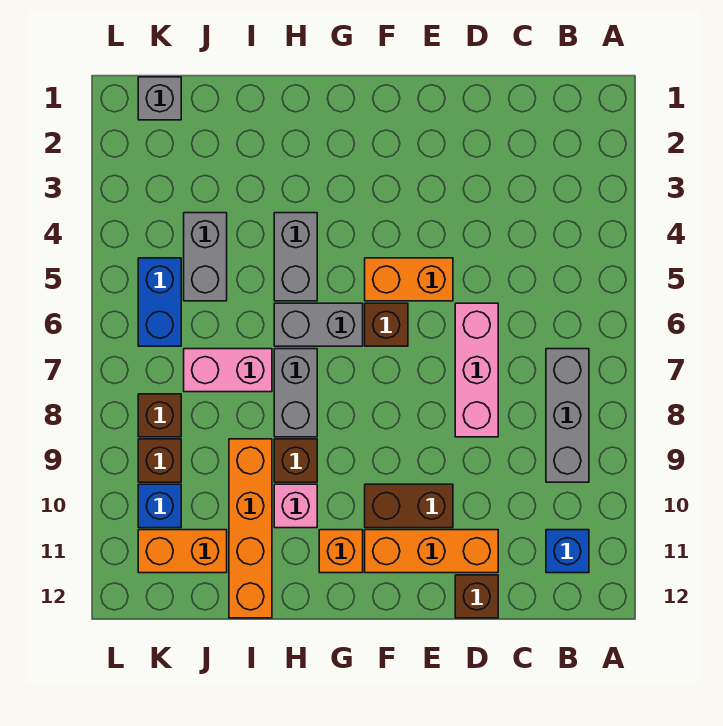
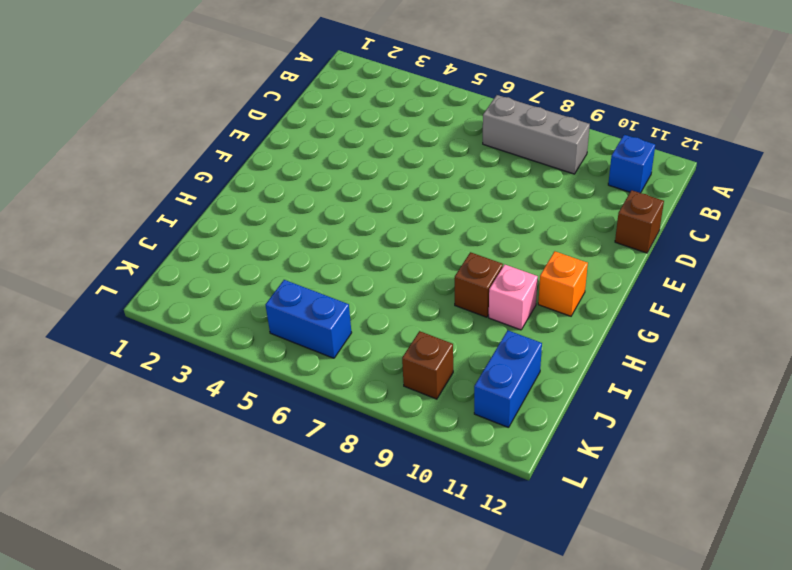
blue 1x2 brick [474,330,542,428] -> orange 1x2 brick [138,530,227,573]
none -> pink 1x3 brick [455,303,498,437]
none -> orange 1x3 brick [365,530,498,573]
none -> orange 1x2 brick [365,258,453,301]

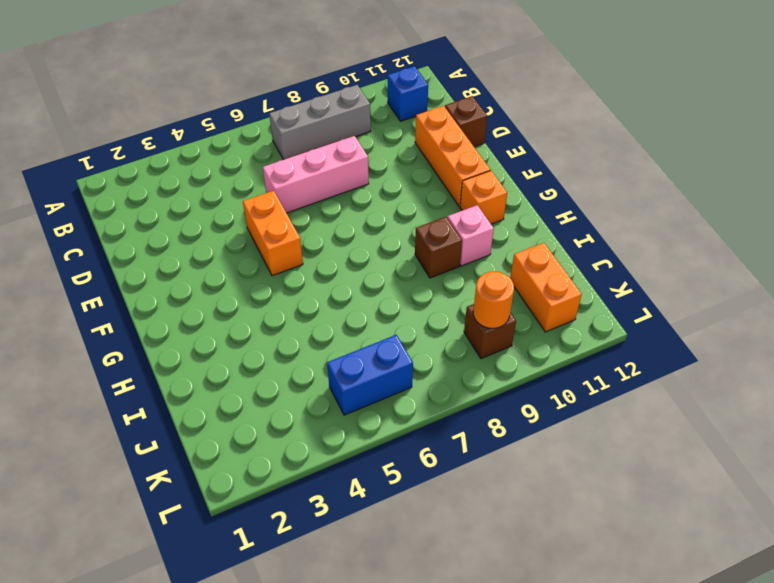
orange 1x1 round brick [473,271,514,328] -> none
none -> brown 1x2 brick [365,484,453,528]
none -> brown 1x1 brick [365,303,408,346]
none -> grey 1x2 brick [274,303,363,346]

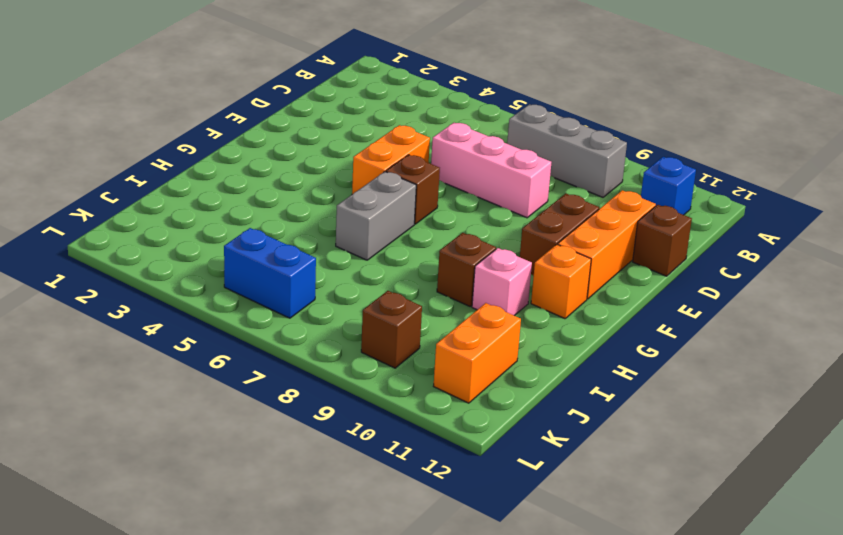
none -> grey 1x2 brick [274,213,317,301]
none -> grey 1x2 brick [274,349,317,437]
none -> pink 1x2 brick [184,349,272,392]

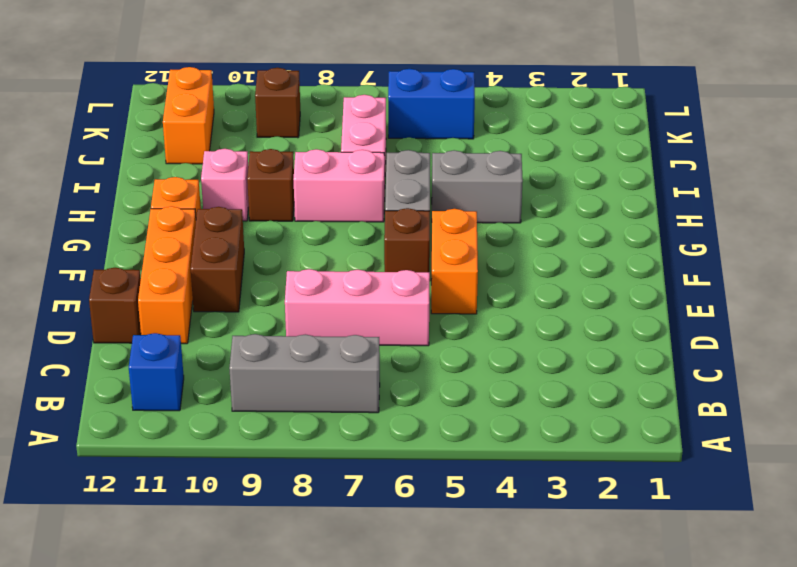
pink 1x2 brick [293,149,385,222] -> grey 1x2 brick [274,349,317,437]
none -> orange 1x4 brick [229,439,272,618]
none -> grey 1x2 brick [184,213,227,301]
none -> grey 1x1 brick [138,77,181,120]

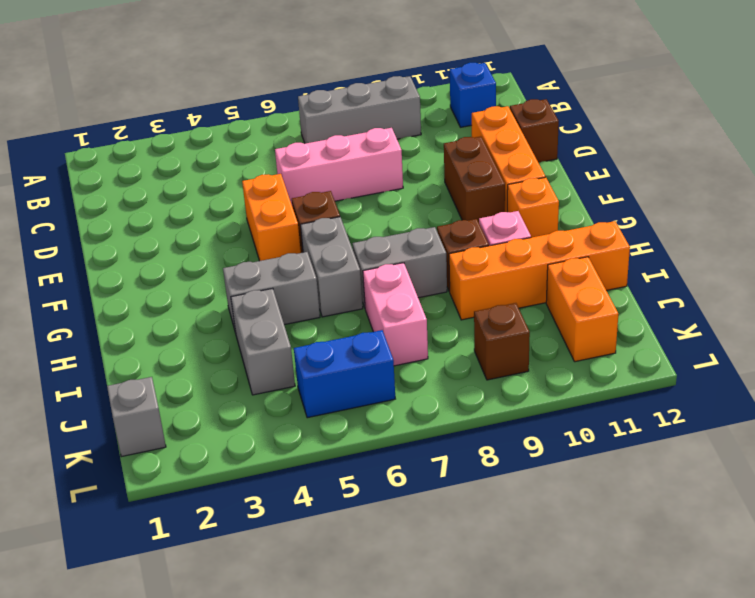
grey 1x2 brick [231,288,295,395] -> grey 1x2 brick turned to [184,213,227,301]
none -> brown 1x1 brick [138,394,181,437]
none -> blue 1x1 brick [138,484,181,528]

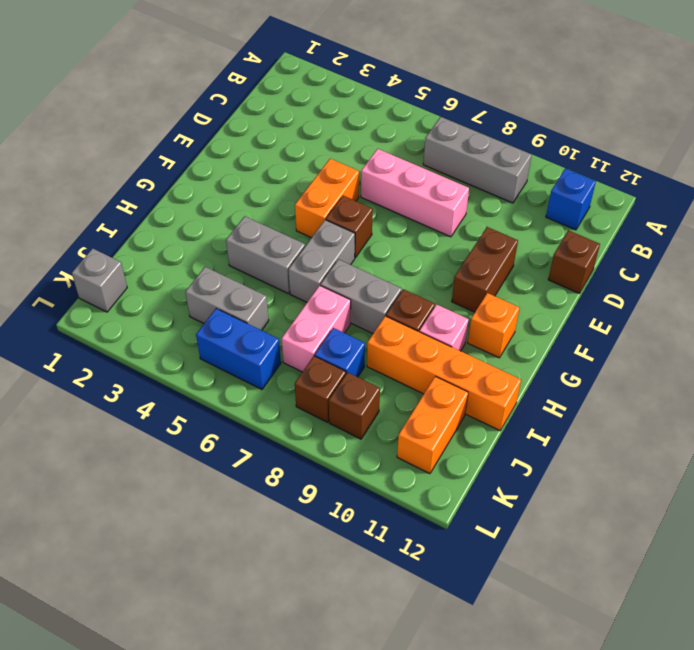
blue 1x1 brick [315,328,365,377] -> blue 1x1 brick moved to [138,484,181,528]
none -> orange 1x3 brick [365,530,498,573]

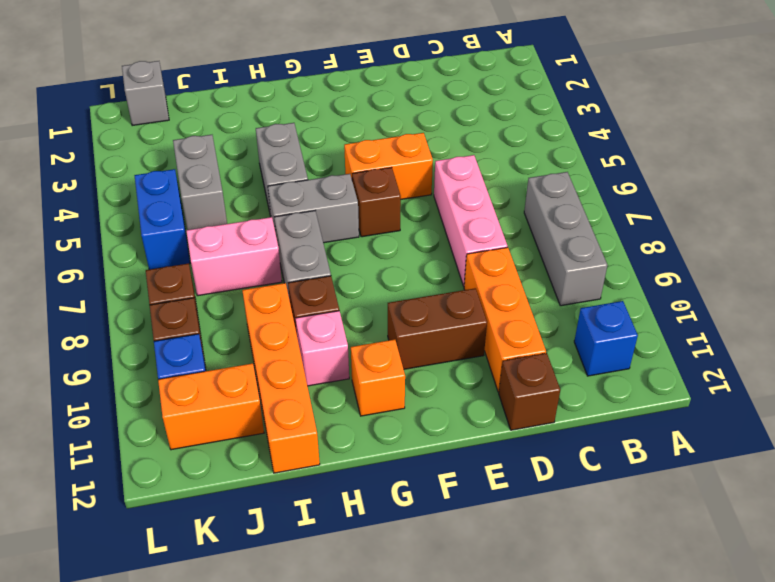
orange 1x3 brick [464,247,546,392] -> orange 1x3 brick turned to [365,530,498,573]

